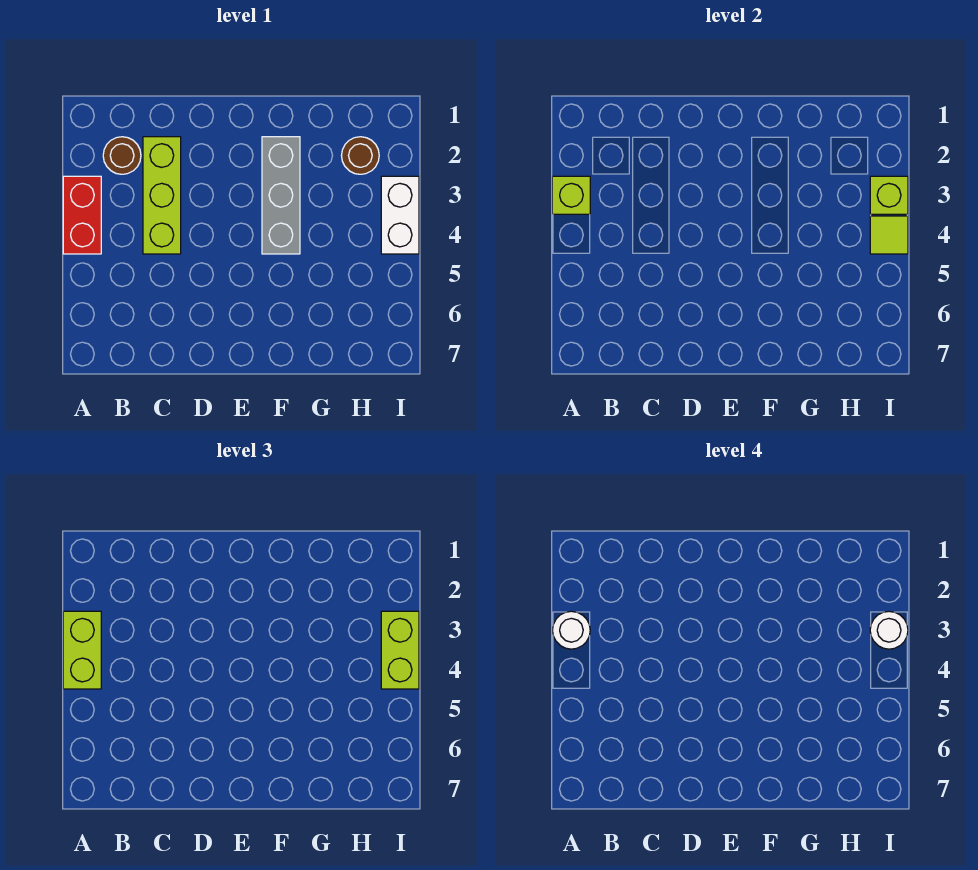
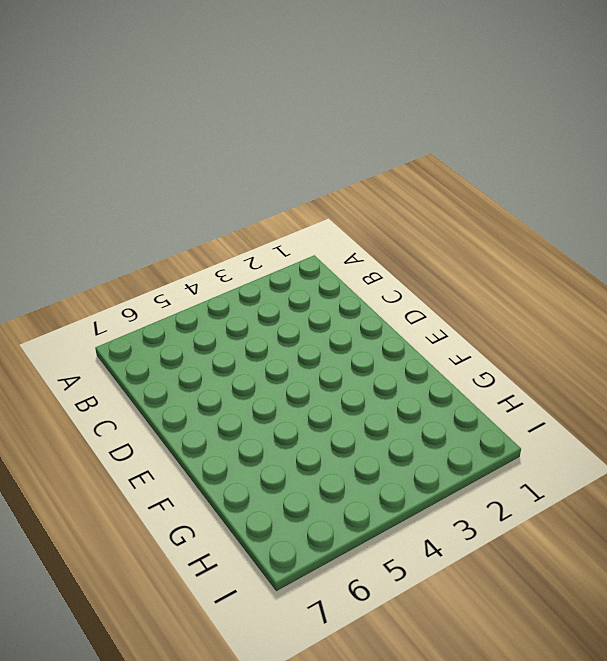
none -> red 1x2 brick [63,176,101,254]
none -> brown 1x1 round brick [103,137,141,174]
none -> lime 1x3 brick [143,137,181,254]

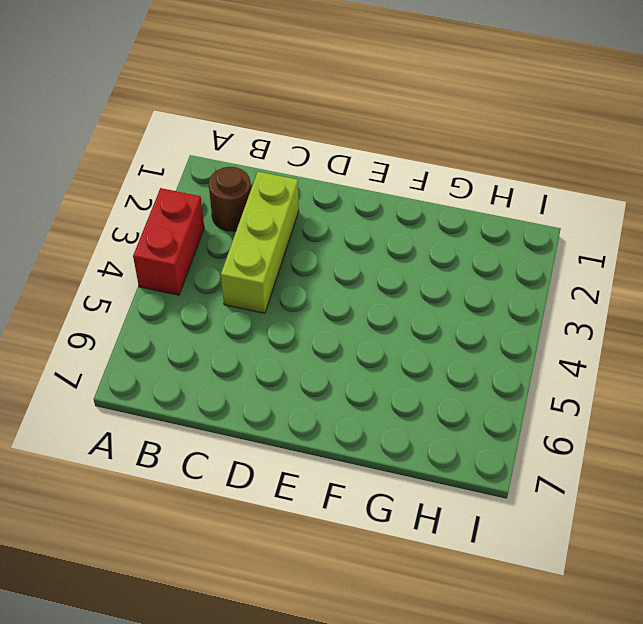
none -> grey 1x3 brick [262,137,300,254]
none -> brown 1x1 round brick [342,137,379,174]
none -> white 1x2 brick [381,176,419,254]

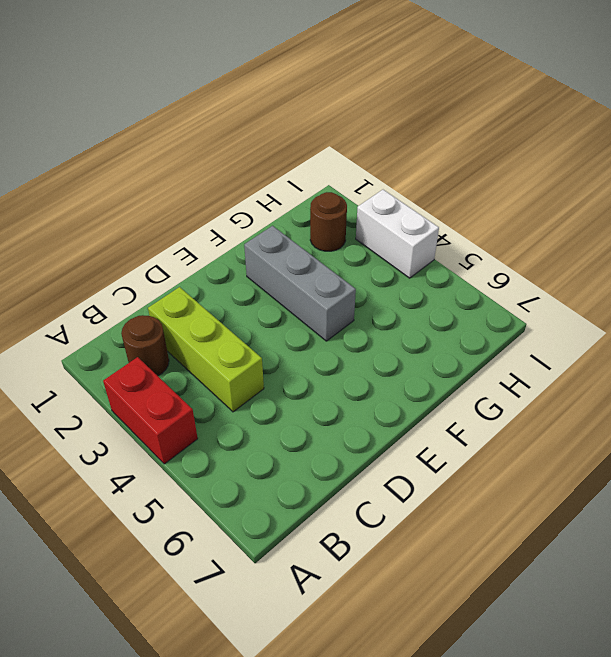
none -> lime 1x1 brick [552,176,590,214]
none -> lime 1x1 brick [870,176,908,214]
none -> lime 1x1 tile [870,216,908,254]

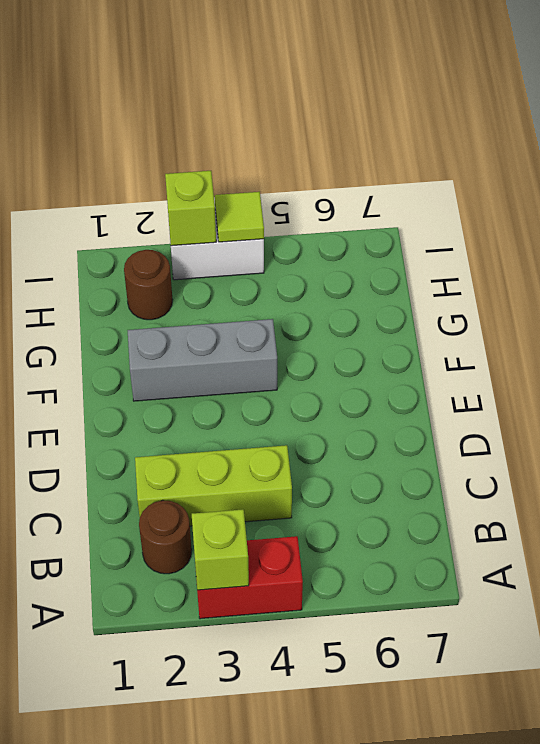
none -> lime 1x2 brick [63,611,101,689]
none -> lime 1x2 brick [381,611,419,689]
none -> white 1x1 round brick [553,611,590,649]

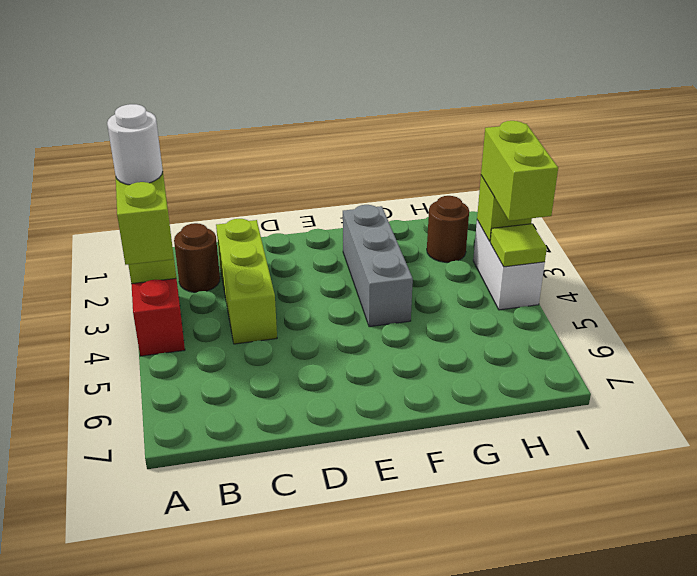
none -> white 1x1 round brick [870,611,908,649]

